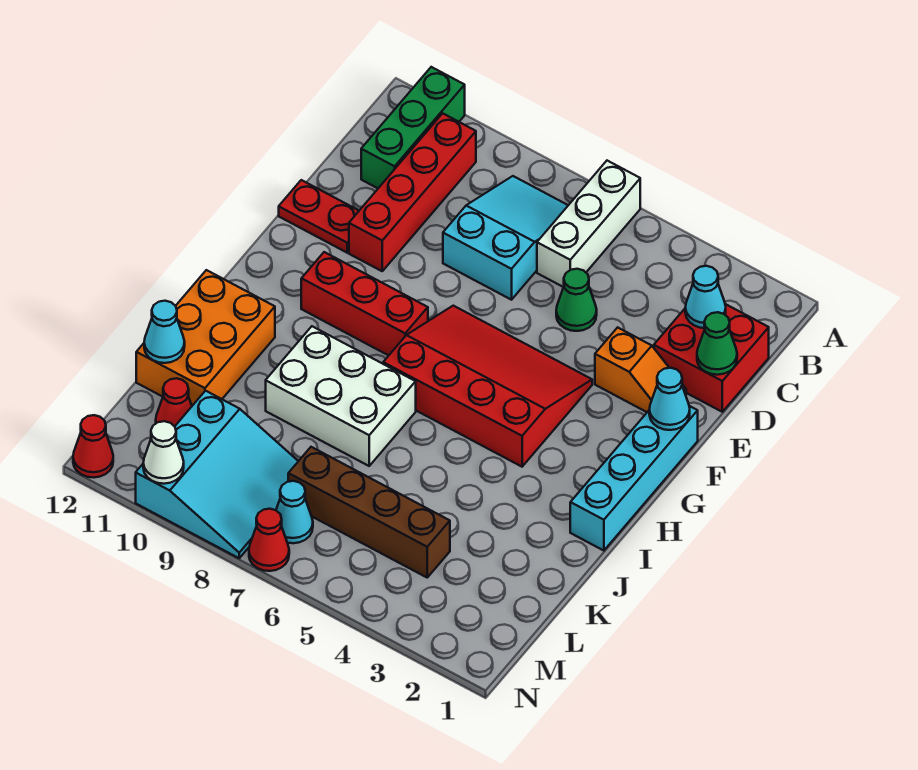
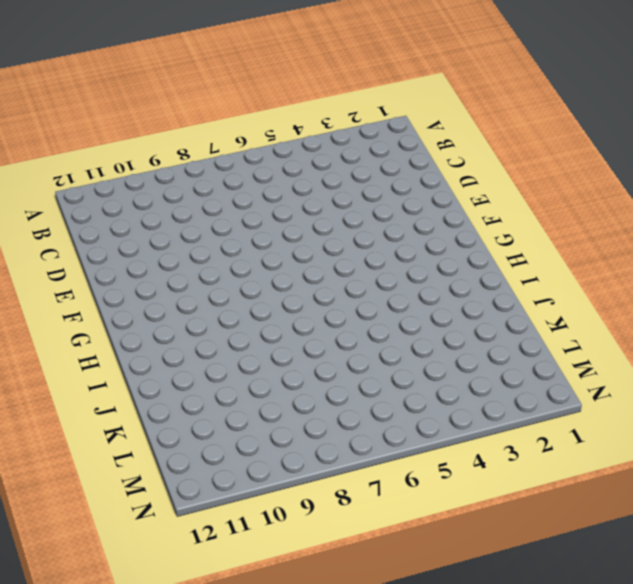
none -> white 1x3 brick [537,161,640,287]
none -> green 1x3 brick [361,67,465,188]
none -> cyan 2x3 slope [443,176,568,300]

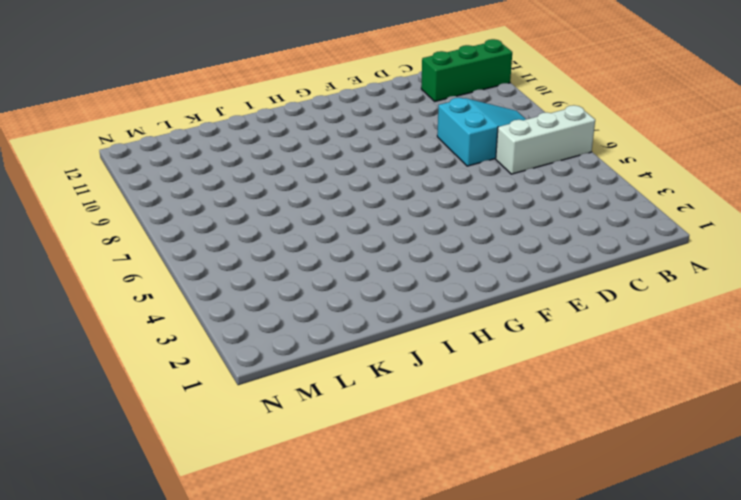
none -> red 1x4 brick [349,113,476,271]
none -> red 2x2 brick [654,304,769,412]
none -> green 1x1 cone [556,269,597,331]

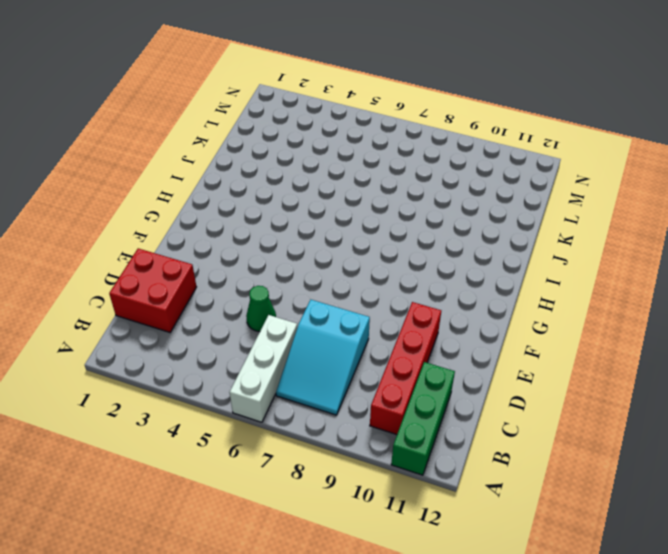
none -> orange 1x2 slope [595,327,686,412]
none -> red 1x2 plate [279,180,359,252]
none -> cyan 1x4 brick [570,406,698,551]

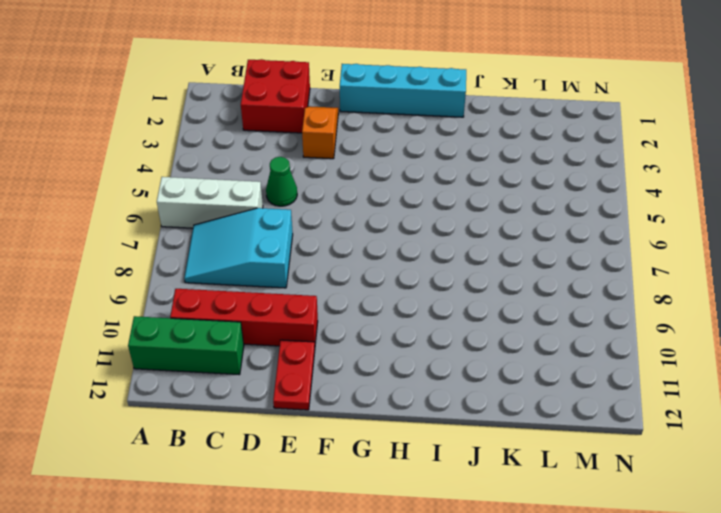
none -> red 3x4 slope [383,306,592,467]
none -> red 1x3 brick [301,252,428,356]
none -> white 2x3 brick [266,326,416,466]

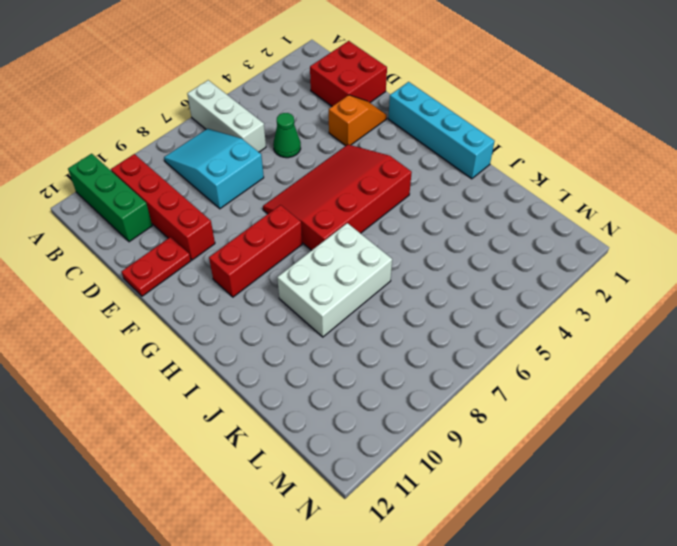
none -> orange 2x3 brick [136,270,275,406]
none -> brown 1x4 brick [288,447,450,577]
none -> cyan 3x3 slope [136,391,298,558]

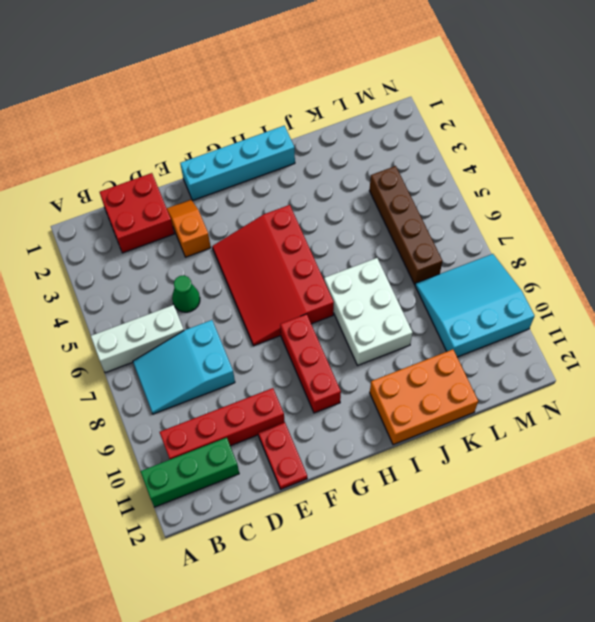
none -> red 1x1 cone [156,378,192,426]
none -> cyan 1x1 cone [276,481,313,543]
none -> red 1x1 cone [249,509,289,571]

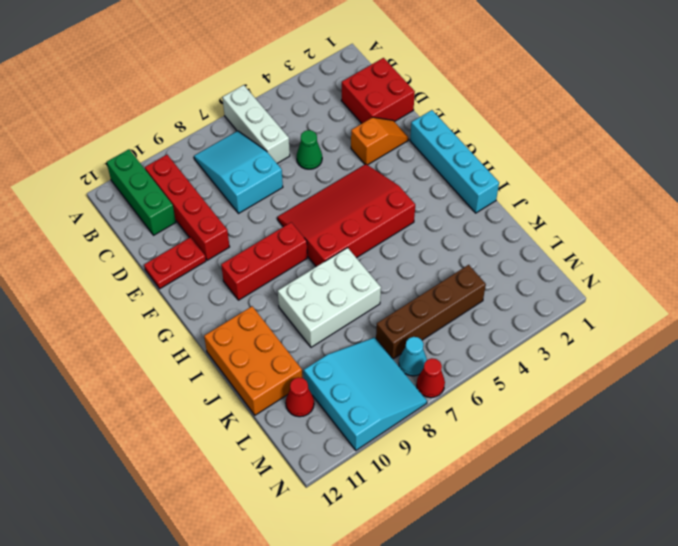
none -> red 1x1 cone [73,415,113,478]
none -> cyan 1x1 cone [685,266,726,328]
none -> green 1x1 cone [697,312,737,375]

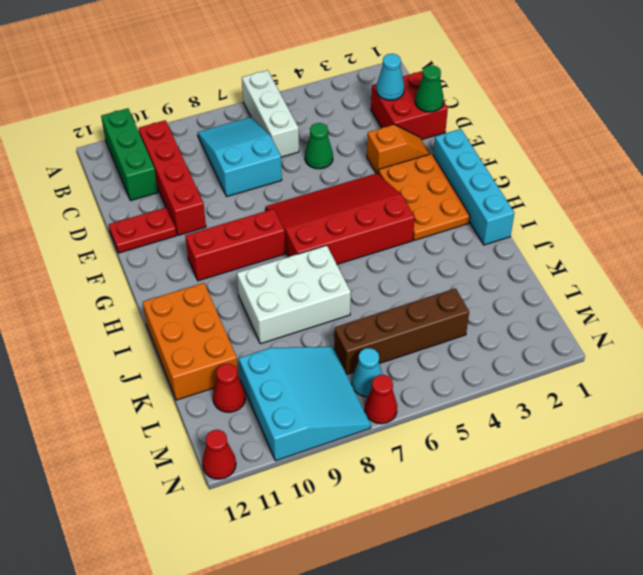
orange 2x3 plate [378,154,470,240] -> none
none -> cyan 1x1 cone [649,368,690,430]
none -> cyan 1x1 cone [144,301,185,363]
none -> white 1x1 cone [143,421,184,484]

